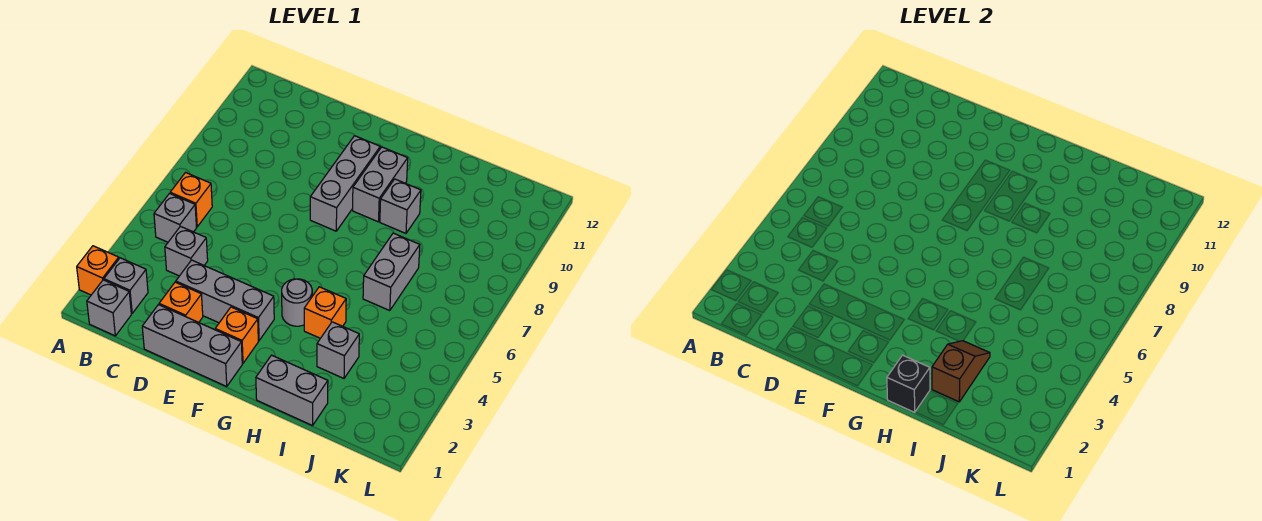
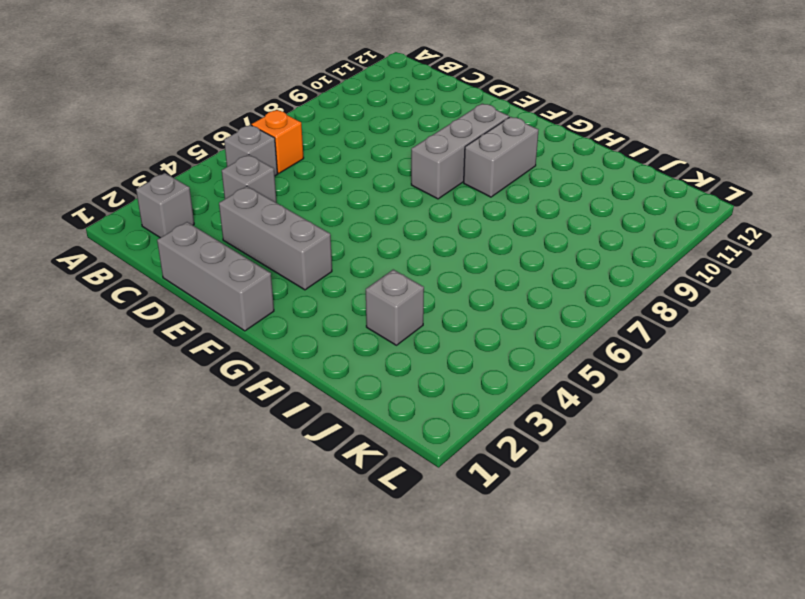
none -> orange 1x1 brick [77,246,119,295]
none -> grey 1x1 brick [87,280,131,336]
none -> orange 1x1 brick [159,282,203,322]

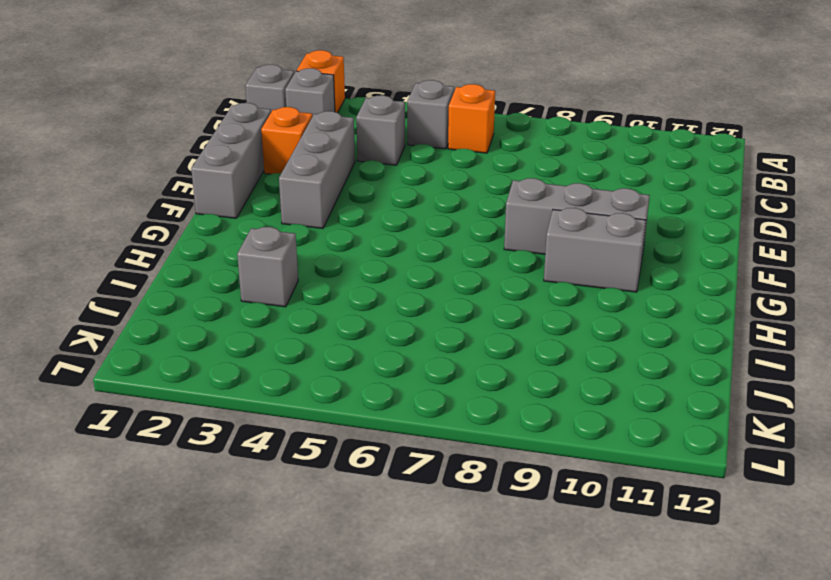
none -> orange 1x1 brick [215,307,258,363]
none -> grey 1x1 round brick [282,279,312,326]
none -> grey 1x2 brick [256,355,328,426]

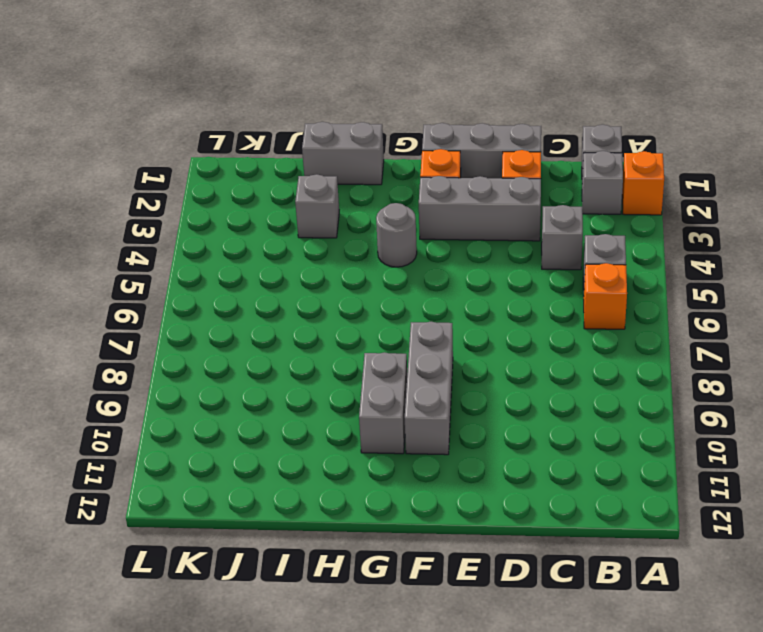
none -> orange 1x1 brick [304,287,346,338]
none -> grey 1x1 brick [380,179,421,233]
none -> grey 1x2 brick [363,233,420,311]

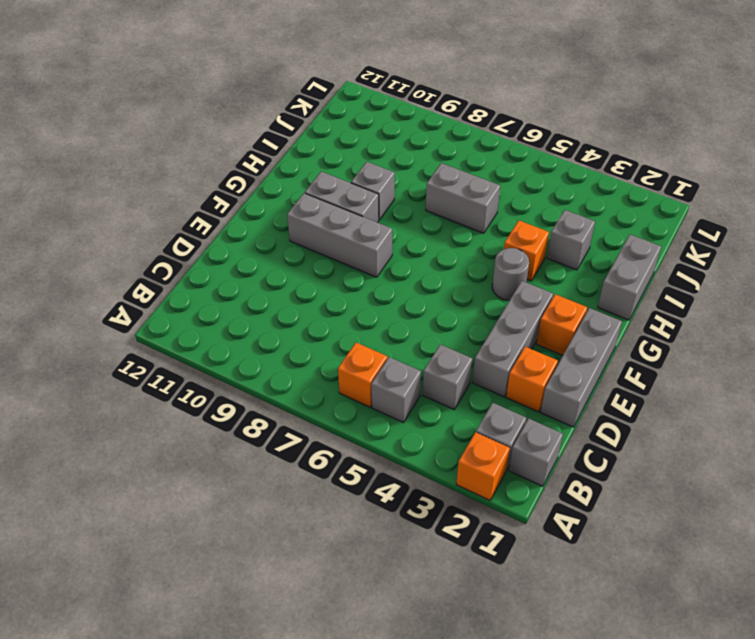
none -> black 1x1 brick [887,355,930,412]
none -> brown 1x2 slope [932,341,990,402]

